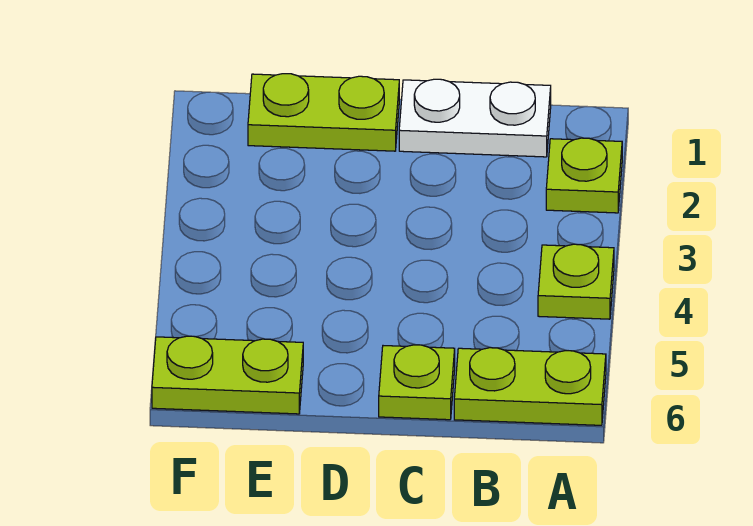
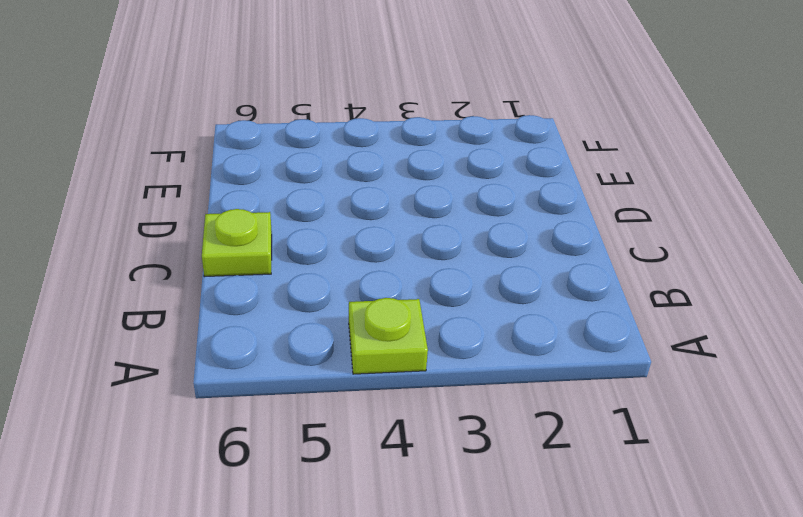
none -> lime 1x1 plate [546,138,622,213]
none -> lime 1x2 plate [454,348,606,425]

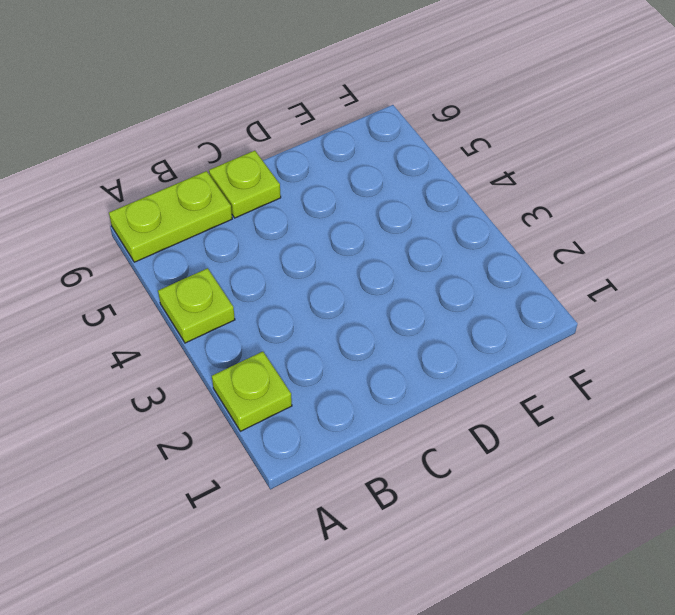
none -> white 1x2 plate [399,79,551,157]
none -> lime 1x2 plate [248,74,399,151]

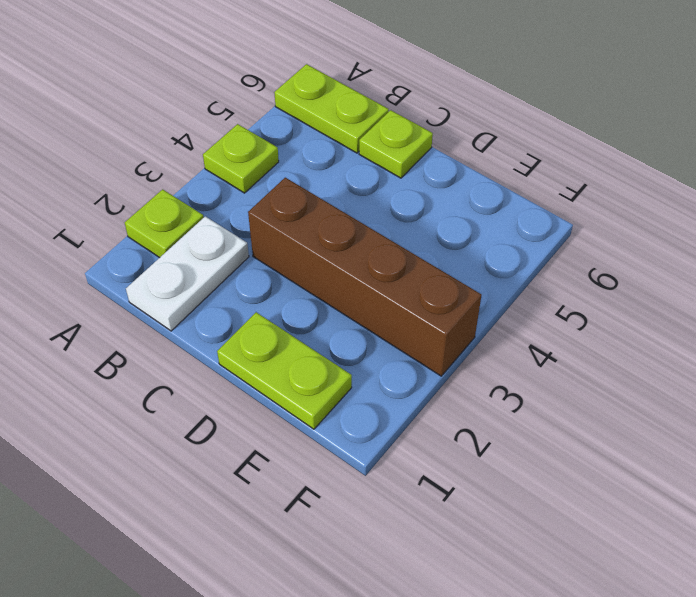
white 1x2 plate [126,216,249,331] -> white 1x2 plate turned to [399,79,551,157]
brown 1x4 brick [248,178,482,376] -> none
none -> lime 1x2 plate [152,336,303,414]

